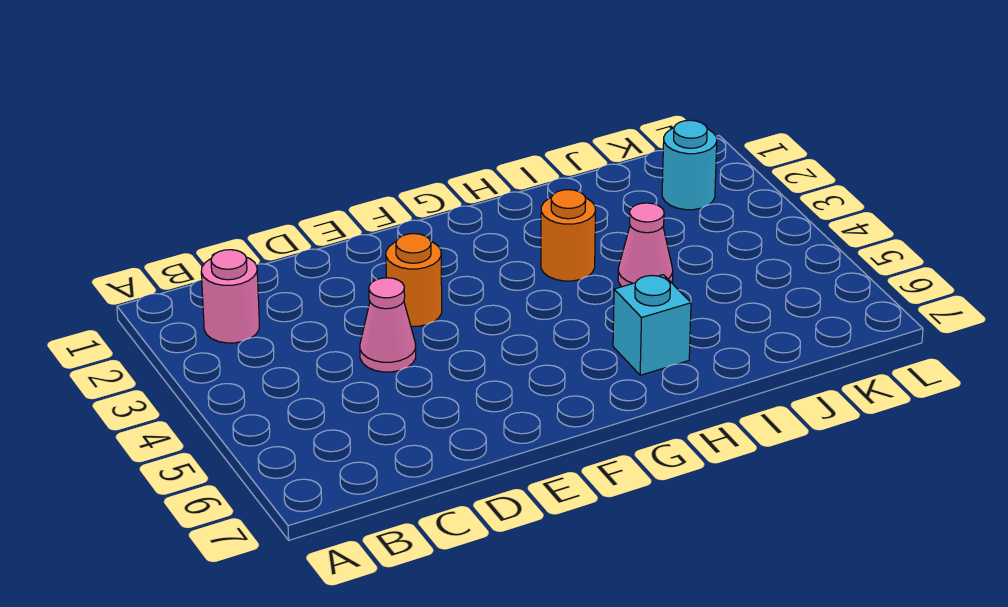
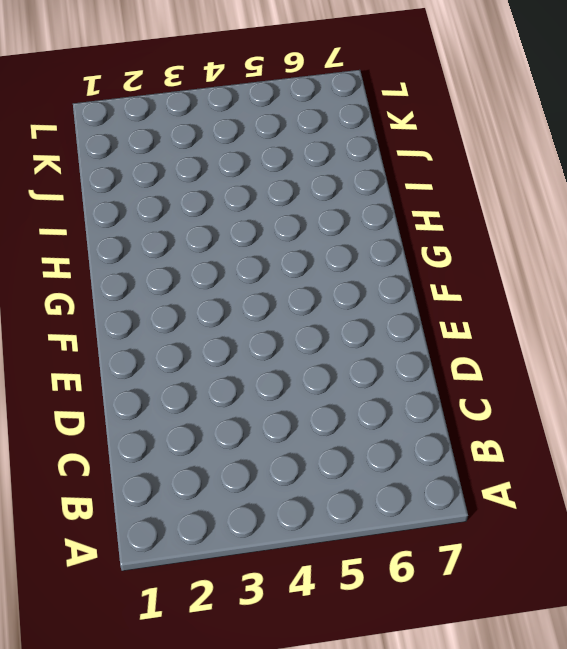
none -> pink 1x1 round brick [201,250,259,343]
none -> pink 1x1 cone [360,278,416,372]

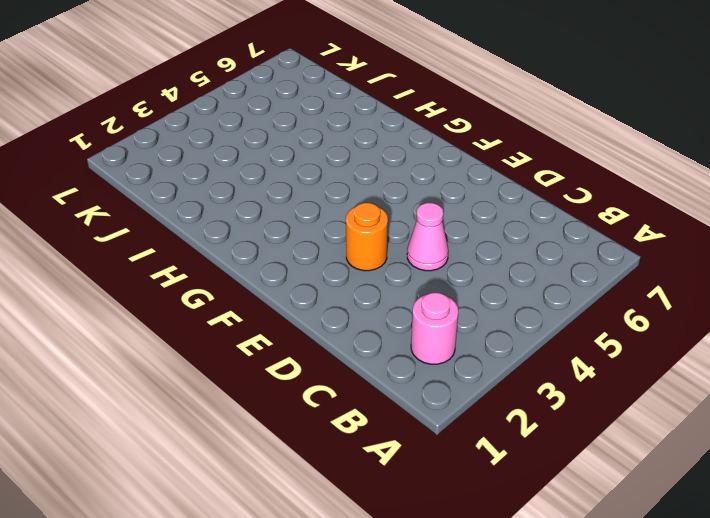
none -> orange 1x1 round brick [541,190,595,281]
none -> cyan 1x1 brick [613,275,691,375]

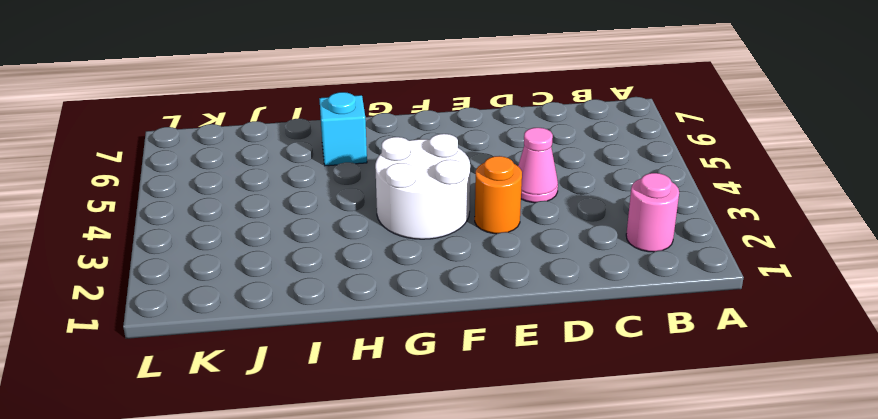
white 2x2 round brick [375,134,470,239] -> none
none -> orange 1x1 round brick [541,190,595,281]
none -> pink 1x1 cone [618,203,673,287]

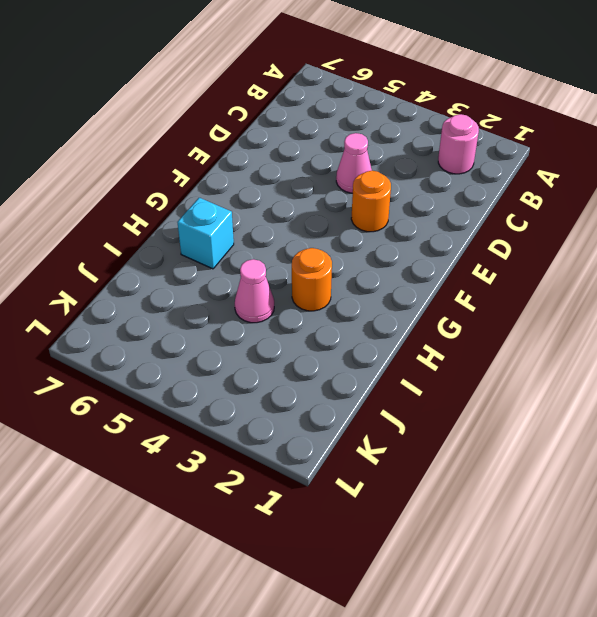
none -> cyan 1x1 round brick [662,120,717,210]

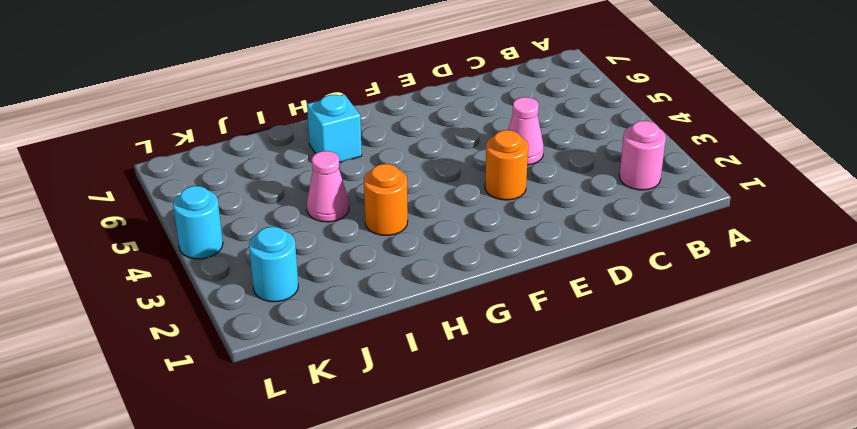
cyan 1x1 round brick [173,186,223,259] -> none

